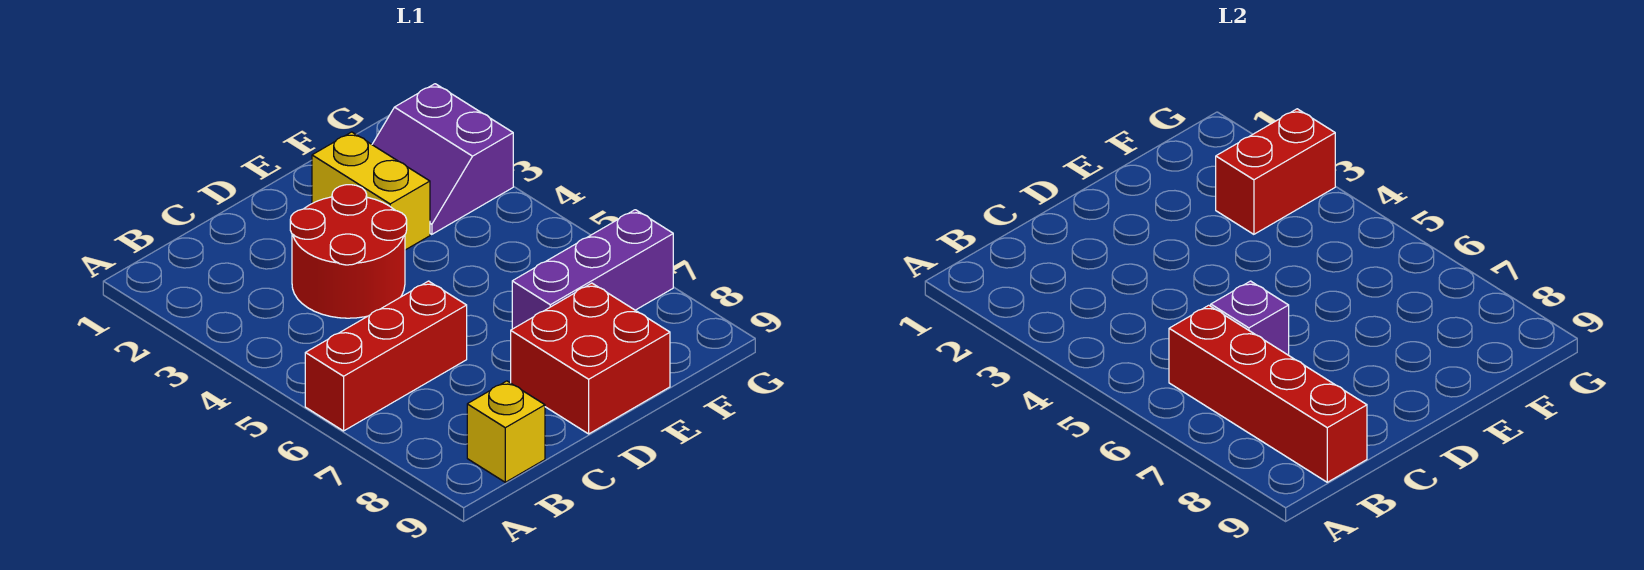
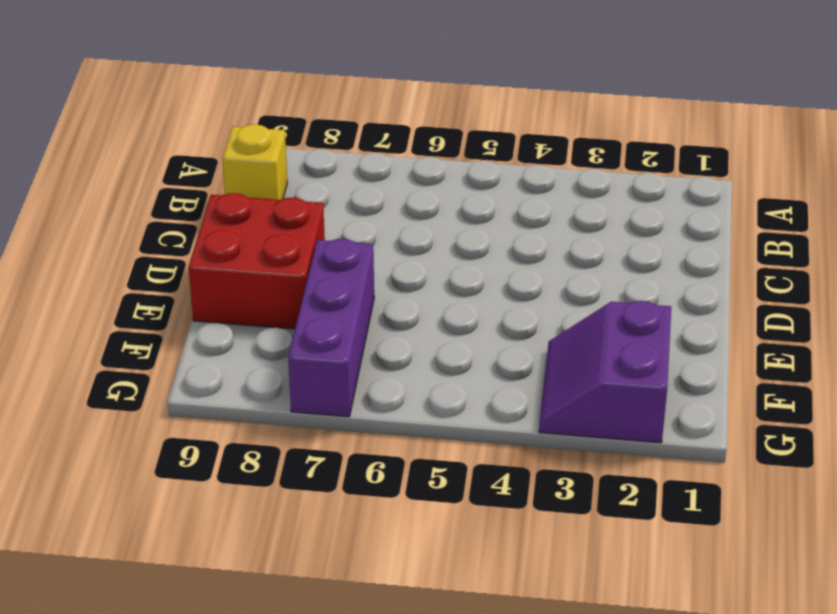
purple 2x2 slope [539,301,671,443] -> purple 2x2 slope turned to [372,84,513,234]
none -> red 1x3 brick [305,281,467,431]
none -> red 2x2 round brick [290,185,407,318]

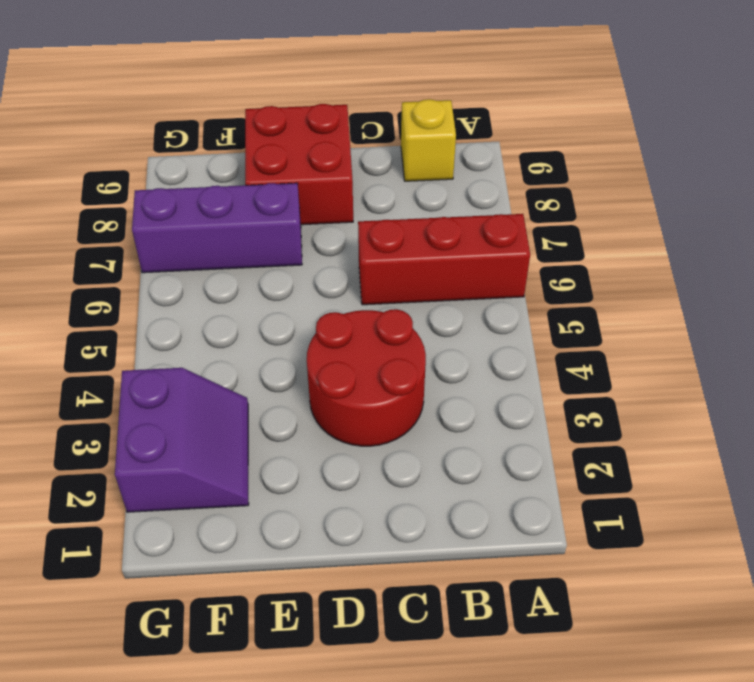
none -> yellow 1x2 brick [312,132,430,250]
none -> red 1x4 brick [1169,305,1367,482]

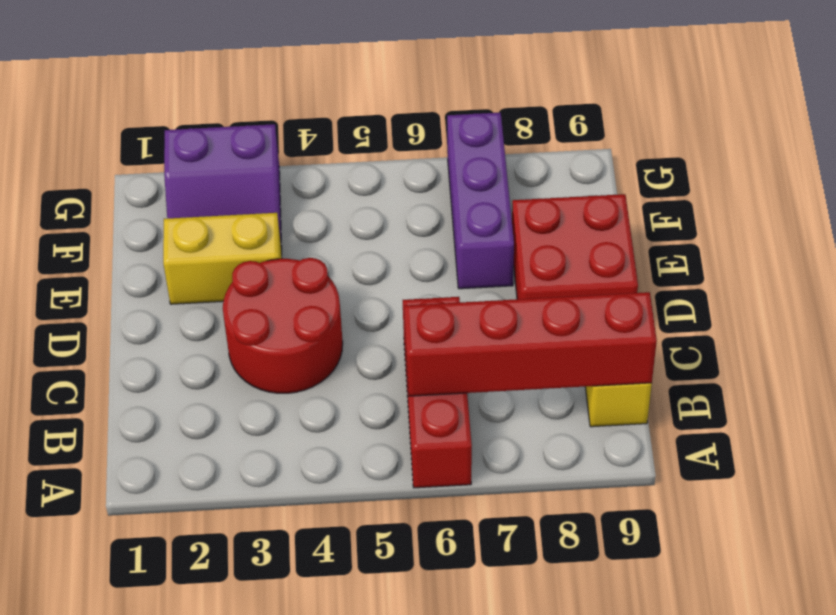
none -> purple 1x1 brick [1211,281,1289,355]
none -> red 1x2 brick [1216,109,1335,234]

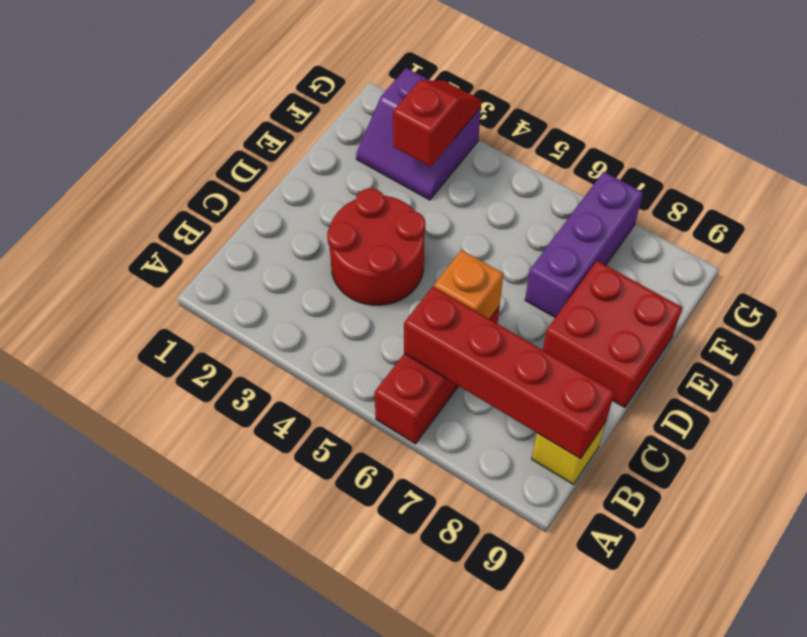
orange 1x1 brick [434,250,503,319] -> purple 1x1 brick [1211,281,1289,355]
red 1x2 slope [393,80,481,167] -> red 1x2 brick [1216,109,1335,234]
none -> yellow 1x2 brick [312,132,430,250]

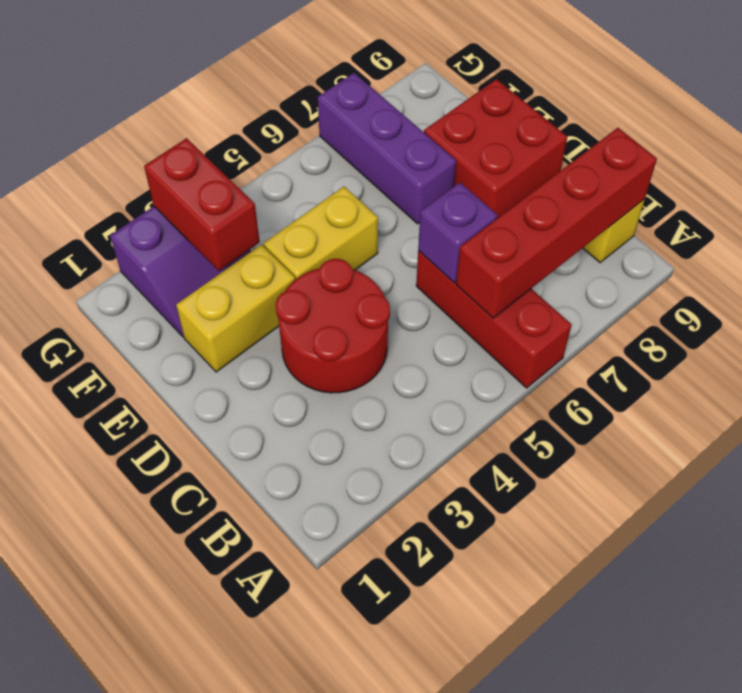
yellow 1x2 brick [264,187,378,280] -> none

